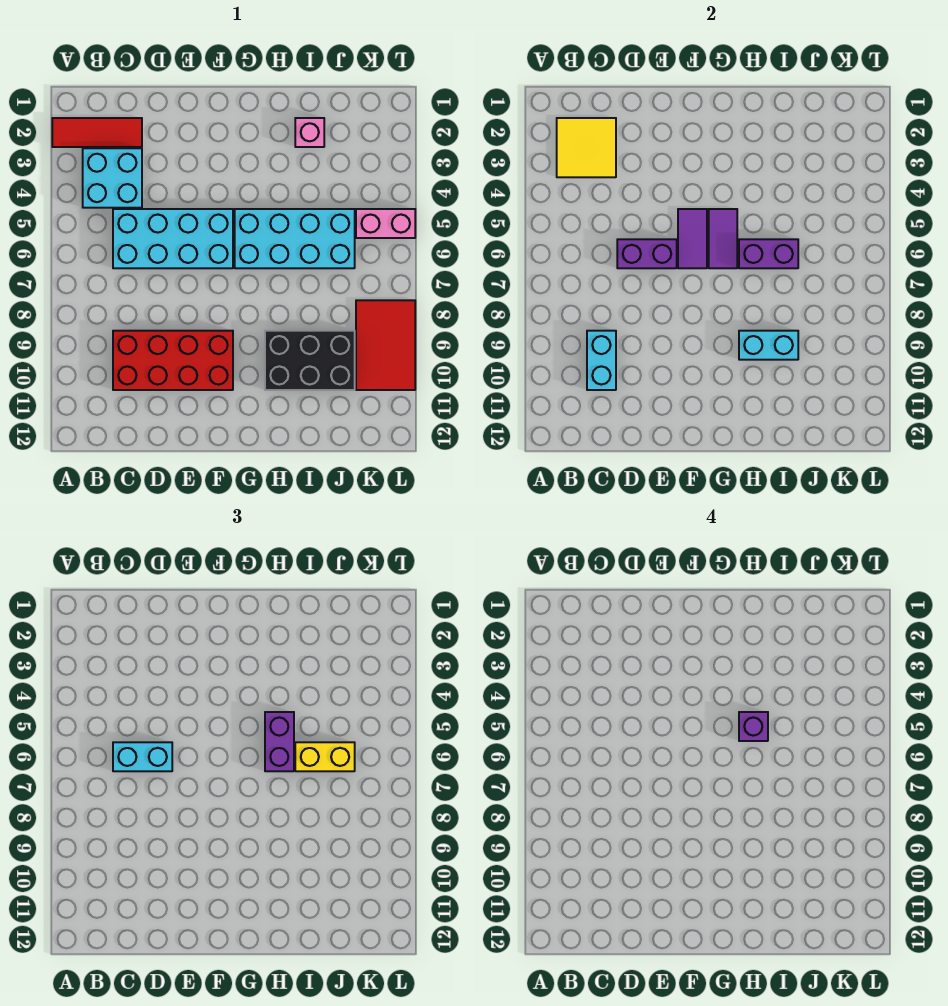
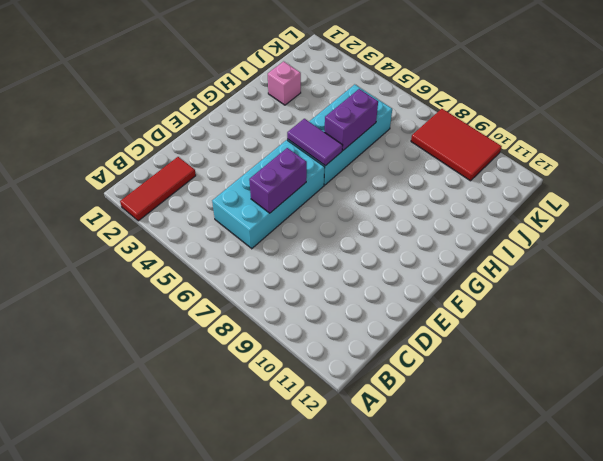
none -> cyan 2x2 brick [83,148,142,208]
none -> red 2x4 brick [113,331,233,390]
none -> black 2x3 brick [265,331,355,390]

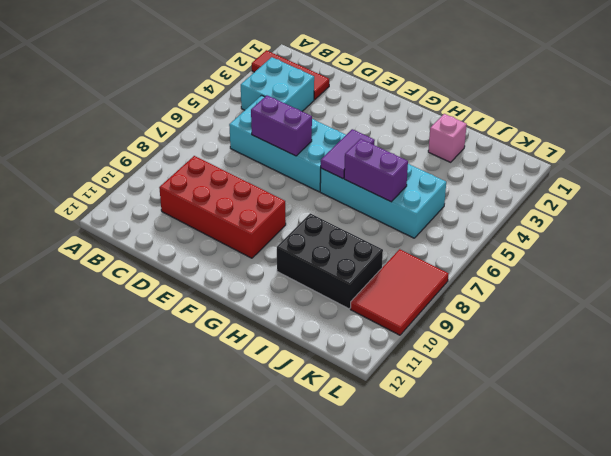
none -> pink 1x2 brick [356,209,415,238]
none -> yellow 2x2 tile [557,118,616,177]
none -> cyan 1x2 brick [587,331,616,390]

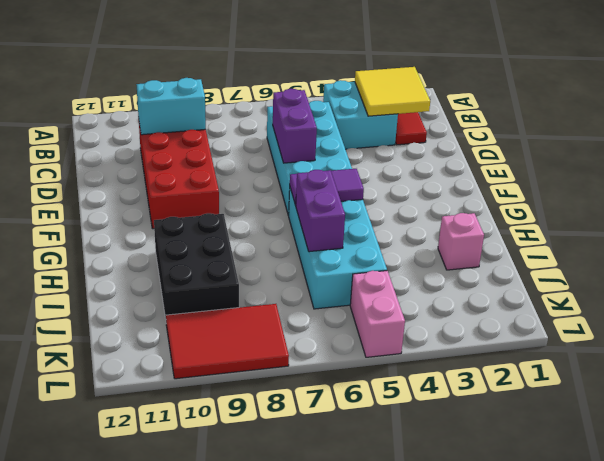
none -> purple 1x2 tile [678,209,707,268]
none -> cyan 1x2 brick [739,331,798,360]
none -> cyan 1x2 brick [113,742,172,771]

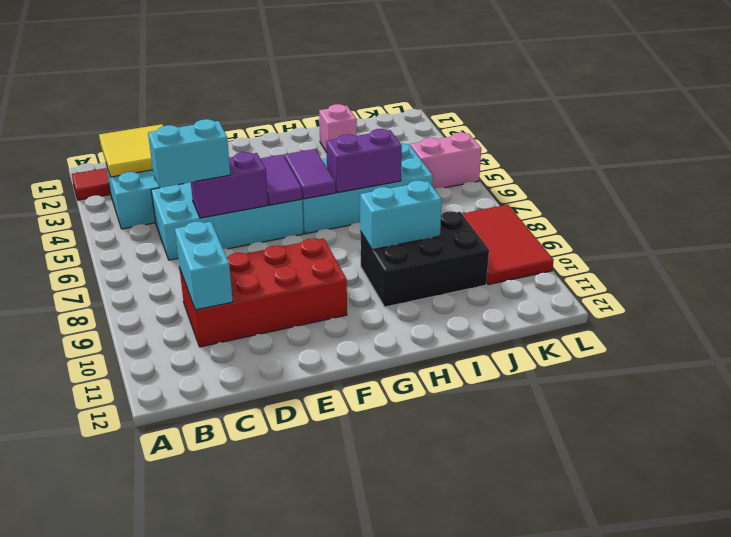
none -> purple 1x2 brick [265,712,294,771]
none -> yellow 1x2 brick [295,742,355,771]
none -> purple 1x1 brick [739,712,768,741]

